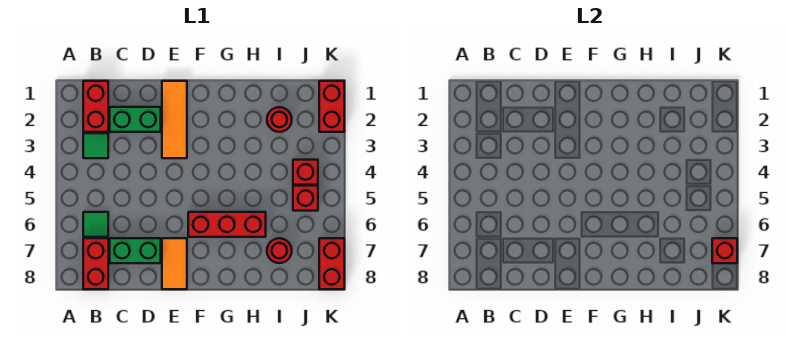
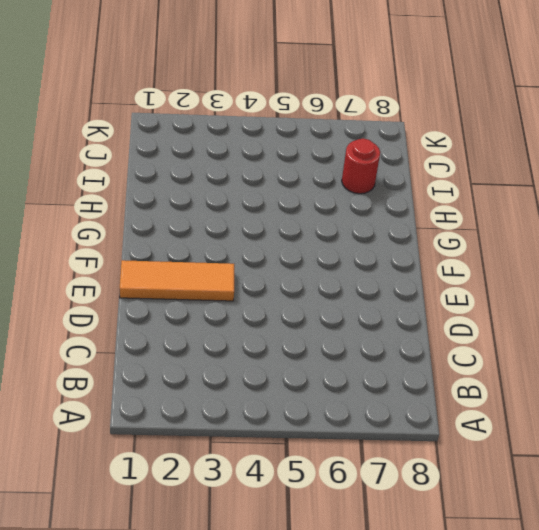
none -> red 1x2 brick [83,81,108,132]
none -> green 1x1 tile [83,133,108,158]
none -> green 1x1 tile [83,212,108,237]

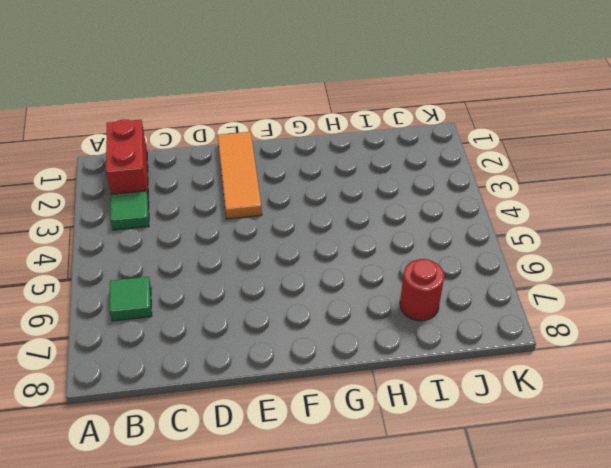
none -> red 1x2 brick [83,238,108,289]
none -> green 1x2 brick [110,107,161,132]
none -> green 1x2 brick [110,238,161,263]

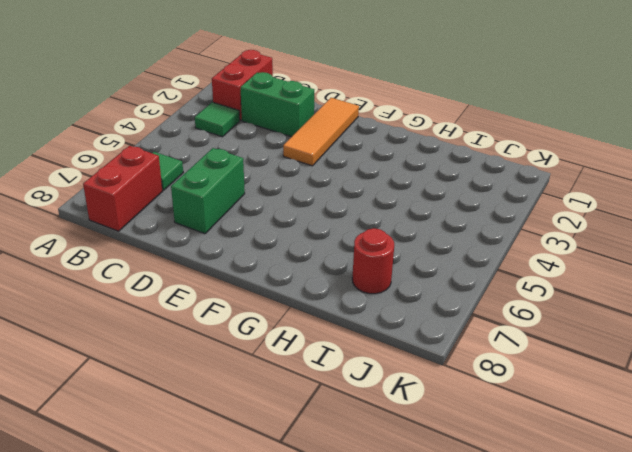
green 1x2 brick [171,148,245,234] -> green 1x2 brick turned to [110,238,161,263]
none -> orange 1x2 tile [162,238,187,289]
none -> red 1x3 brick [188,212,266,237]
none -> red 1x1 round brick [267,107,292,132]

